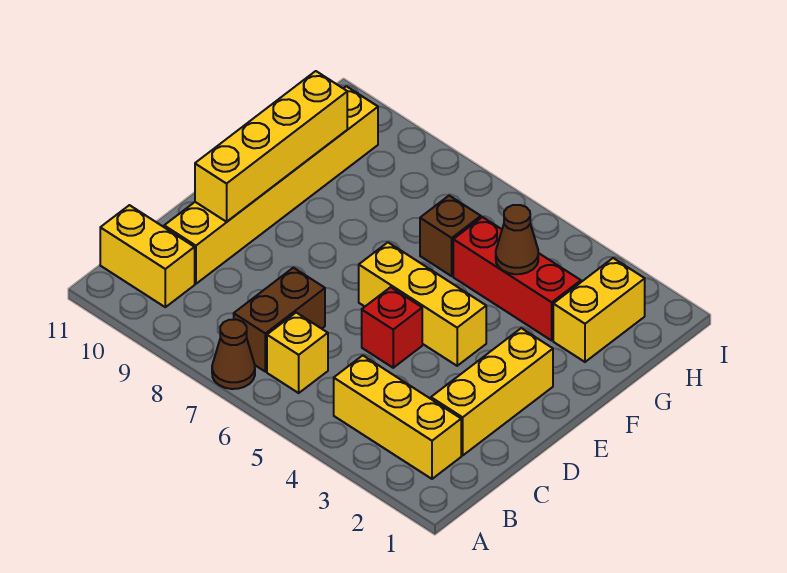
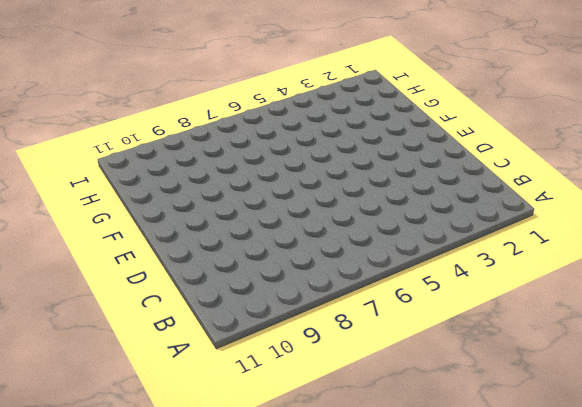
none -> brown 1x1 cone [212,319,255,389]
none -> yellow 1x3 brick [334,355,461,479]
none -> yellow 1x1 brick [267,313,328,393]

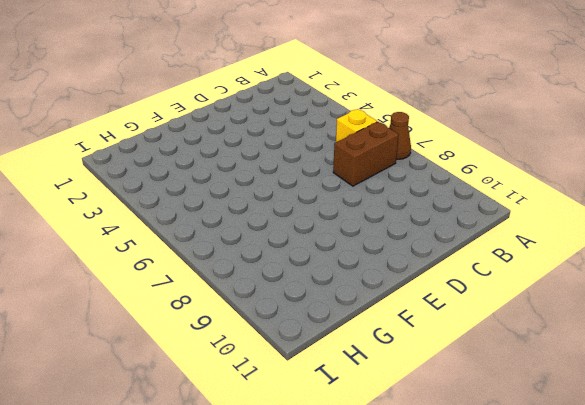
none -> yellow 1x3 brick [334,355,461,479]
none -> yellow 1x2 brick [100,205,195,307]
none -> yellow 1x3 brick [431,328,553,455]

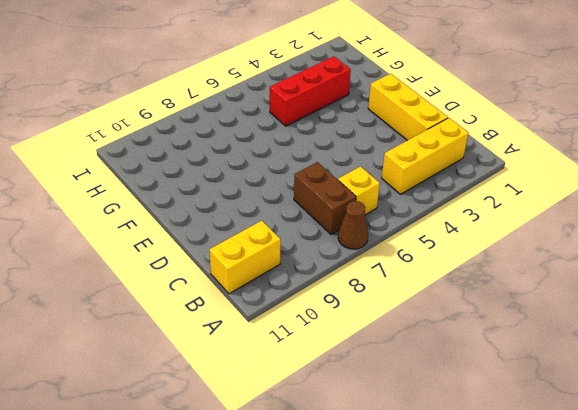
none -> yellow 1x6 brick [164,86,378,284]
none -> red 1x1 brick [362,287,422,368]
none -> yellow 1x3 brick [359,242,486,366]

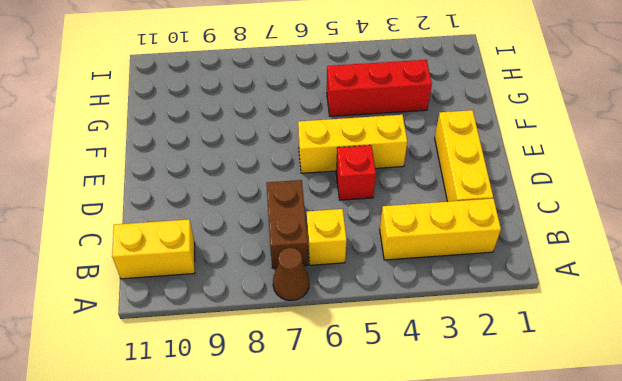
none -> yellow 1x6 brick [164,86,378,284]
none -> yellow 1x2 brick [553,258,645,362]
none -> brown 1x1 brick [420,196,481,276]

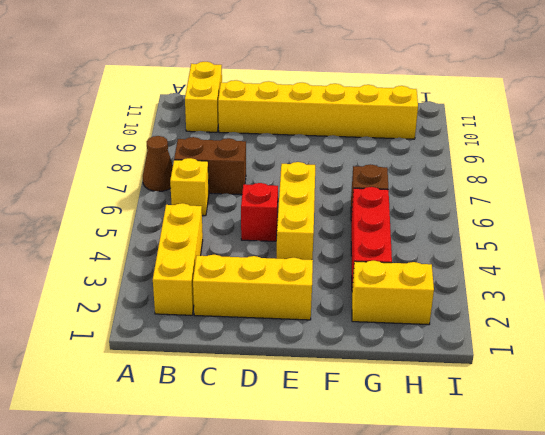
none -> yellow 1x4 brick [195,71,347,222]
none -> brown 1x1 cone [496,205,538,274]

